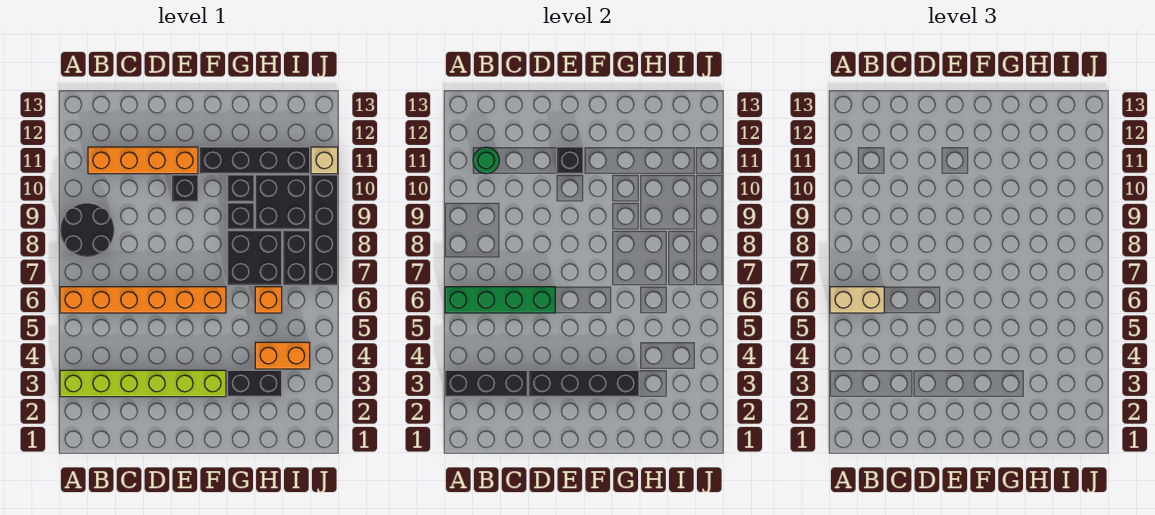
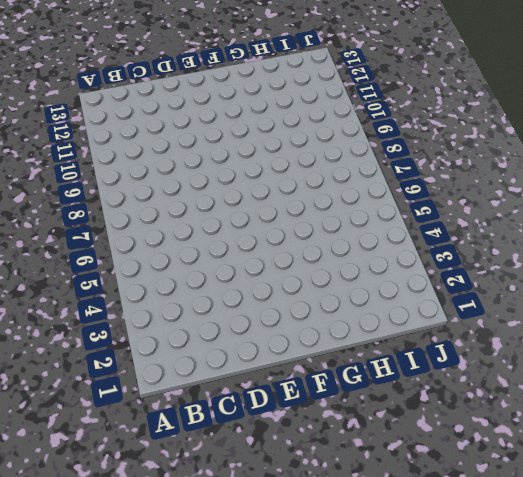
none -> lime 1x6 brick [60,370,226,397]
none -> orange 1x6 brick [60,287,226,313]
none -> black 2x2 round brick [60,203,114,257]

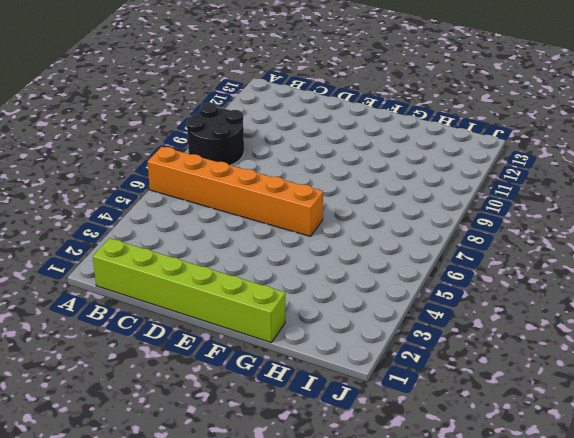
lime 1x6 brick [93,238,285,342] -> lime 1x6 brick moved to [60,370,226,397]
none -> orange 1x4 brick [88,147,198,174]
none -> black 1x1 brick [172,175,198,202]
none -> black 1x4 brick [199,147,310,174]

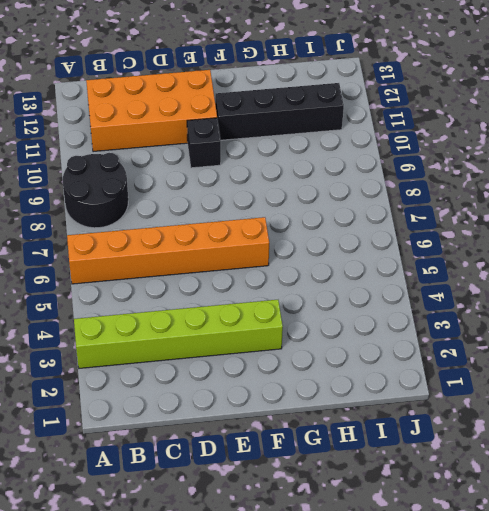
orange 2x4 brick [86,70,217,152] -> orange 1x4 brick [88,147,198,174]
none -> black 1x2 brick [227,370,282,397]
none -> black 2x2 brick [227,231,282,285]
none -> black 1x1 brick [227,203,254,229]

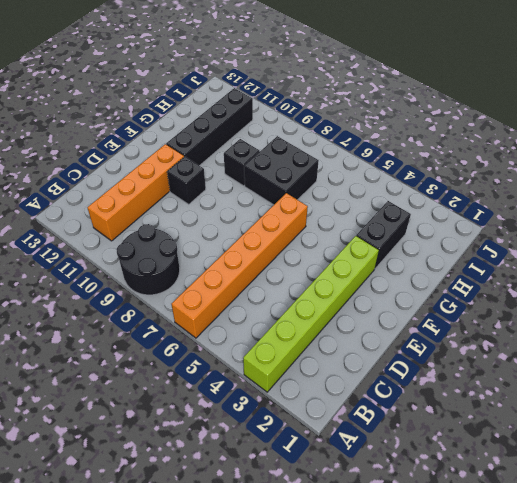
none -> black 1x1 brick [227,175,254,202]
none -> orange 1x2 brick [255,342,310,369]
none -> orange 1x1 brick [255,287,282,313]

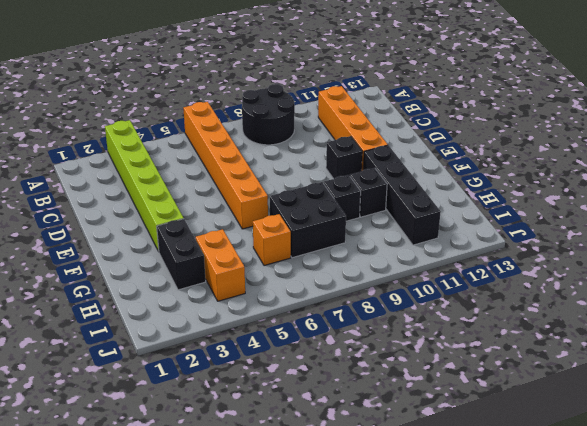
none -> black 2x2 brick [255,175,310,229]
none -> black 1x2 brick [283,231,310,285]
none -> black 1x4 brick [311,175,338,285]

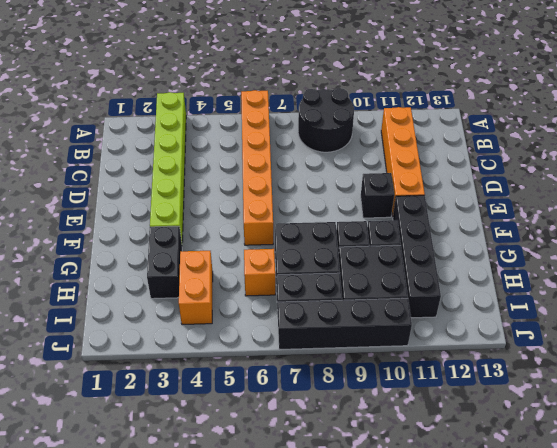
none -> tan 1x1 brick [311,147,338,174]
none -> black 1x3 brick [445,370,527,397]
none -> green 1x4 brick [445,287,555,313]

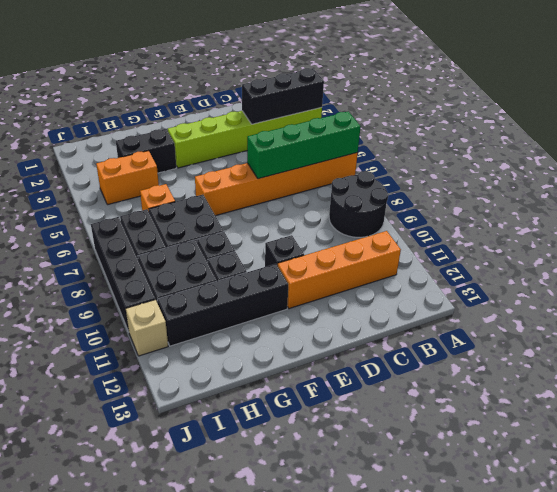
none -> green 1x1 round brick [473,147,499,174]
none -> black 1x4 brick [529,370,639,397]
none -> black 1x1 brick [557,147,583,174]

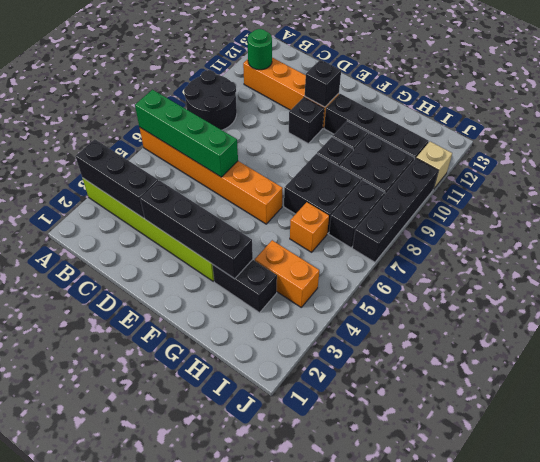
none -> tan 1x2 brick [830,287,884,313]

